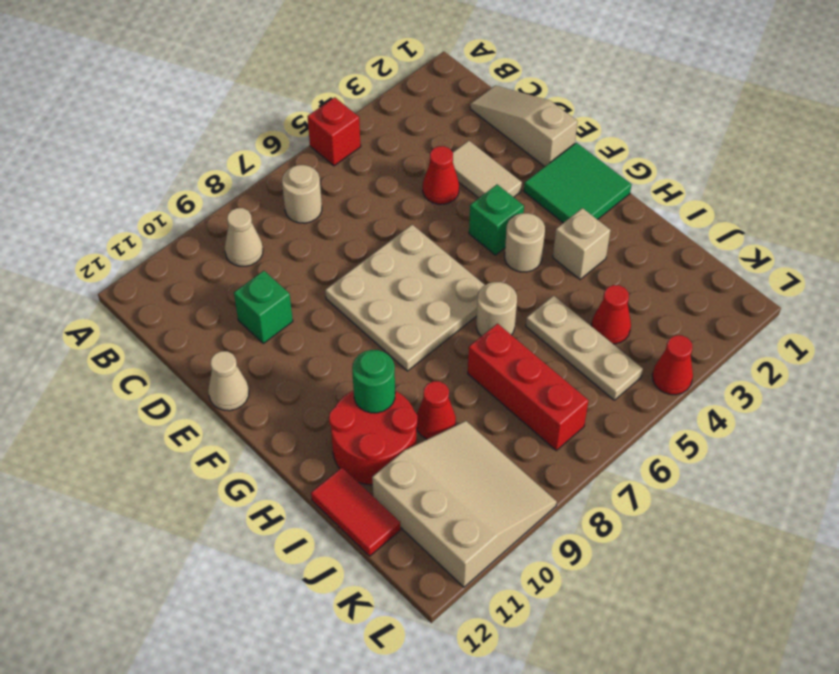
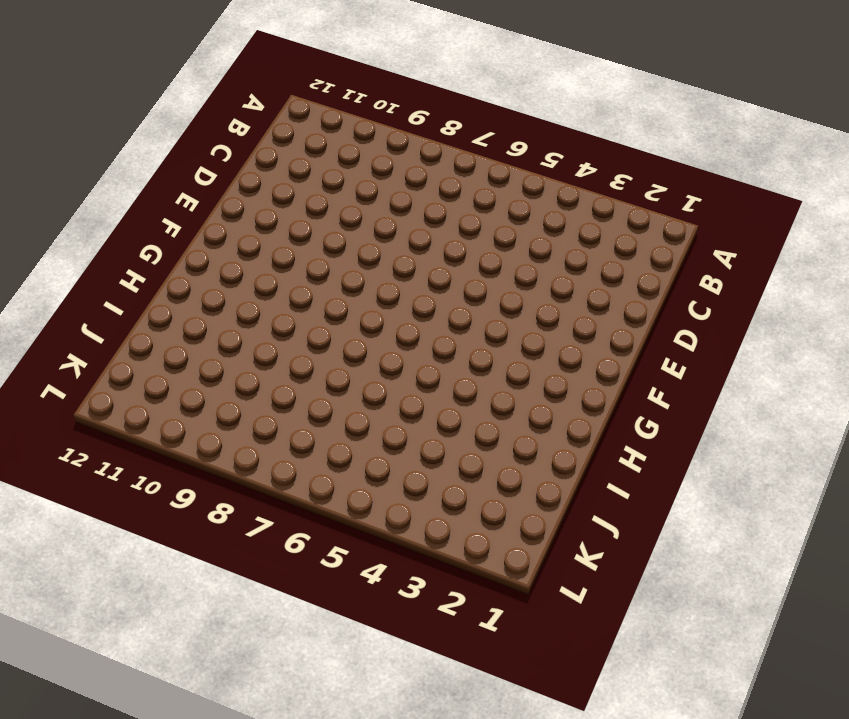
none -> red 1x1 brick [307,97,361,166]
none -> tan 1x1 round brick [282,165,322,223]
none -> tan 1x1 cone [225,208,263,266]

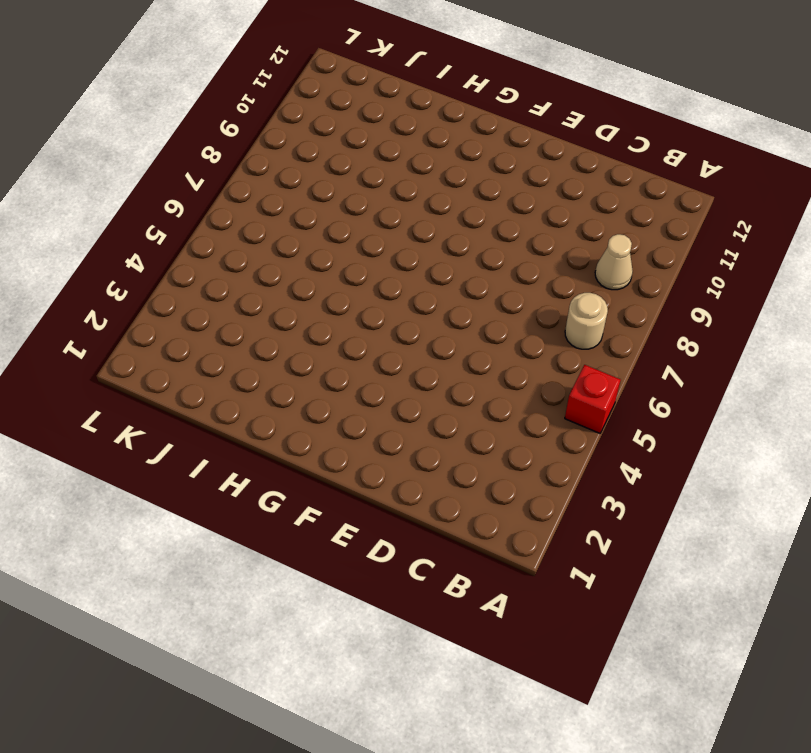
none -> tan 1x3 slope [470,85,578,167]
none -> tan 1x2 tile [453,141,522,198]
none -> red 1x1 cone [423,146,459,204]

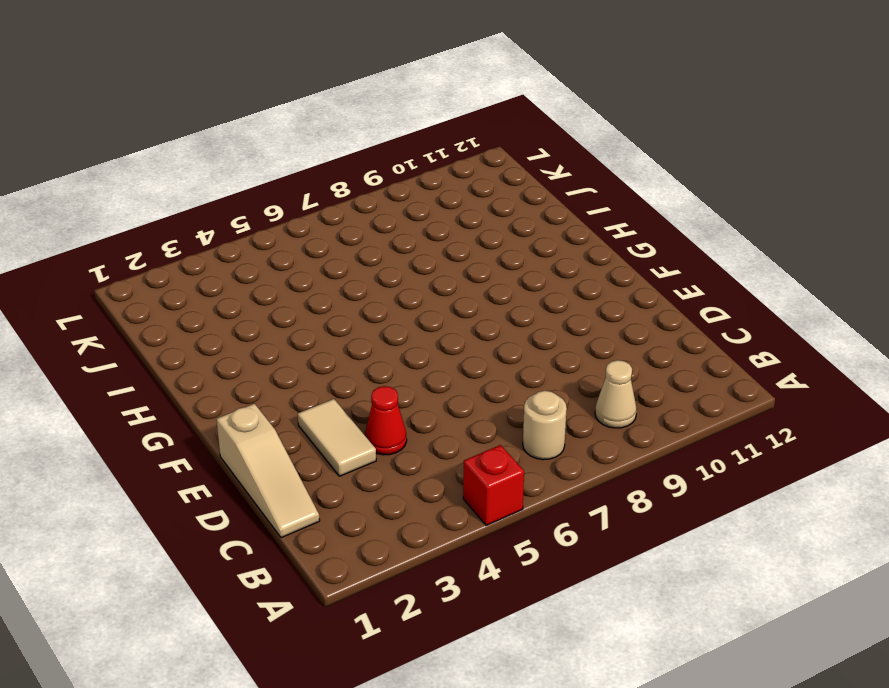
none -> green 1x1 brick [234,271,293,343]
none -> tan 3x3 plate [325,225,484,371]
none -> tan 1x1 cone [208,351,249,411]

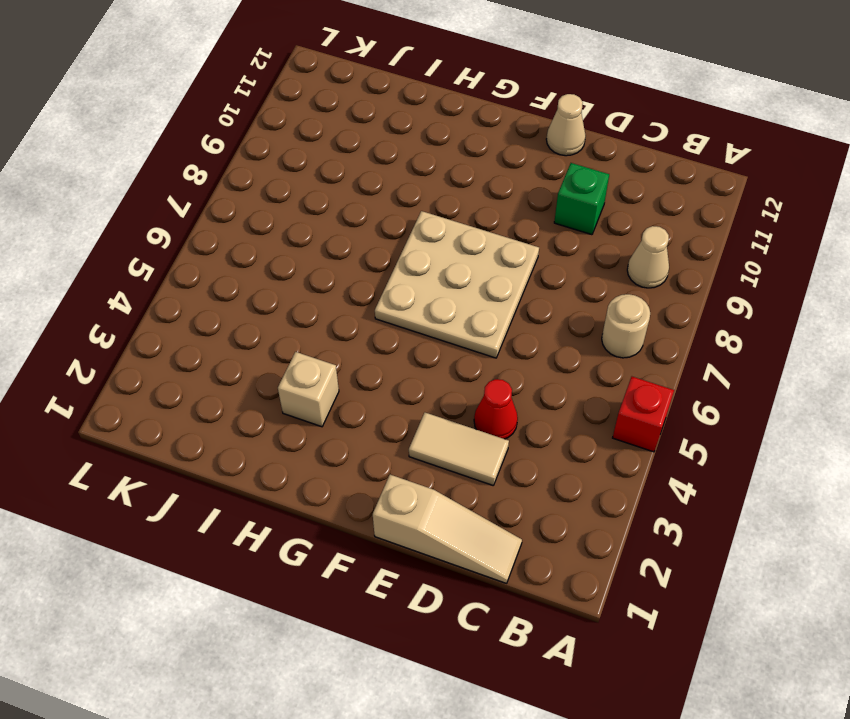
none -> green 2x2 tile [524,143,632,223]
none -> green 1x1 brick [469,185,524,255]
none -> tan 1x1 round brick [505,213,545,272]

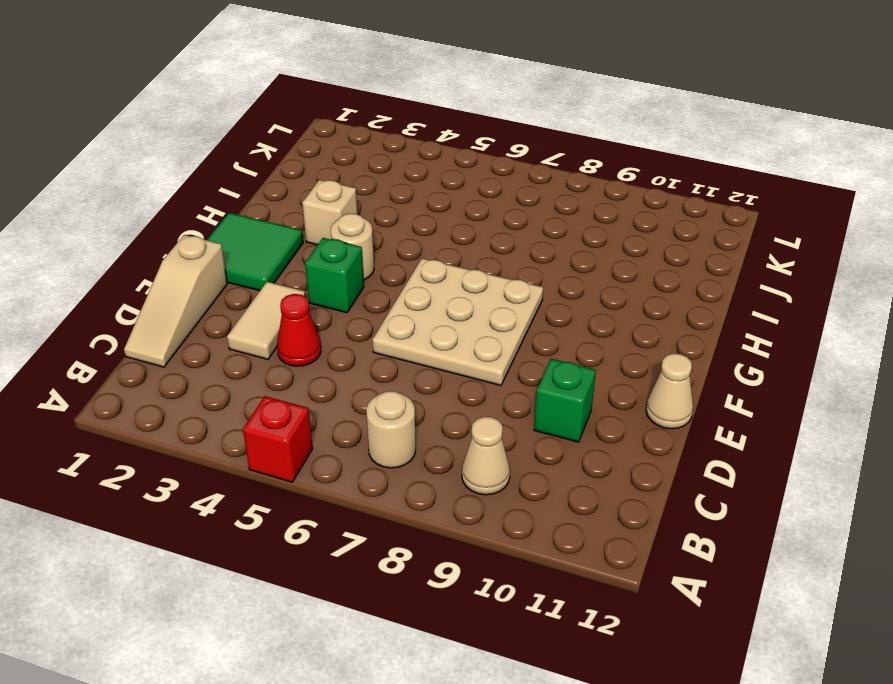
none -> tan 1x1 round brick [476,282,517,336]
none -> red 2x2 round brick [329,390,417,485]
none -> tan 1x3 plate [526,296,643,400]

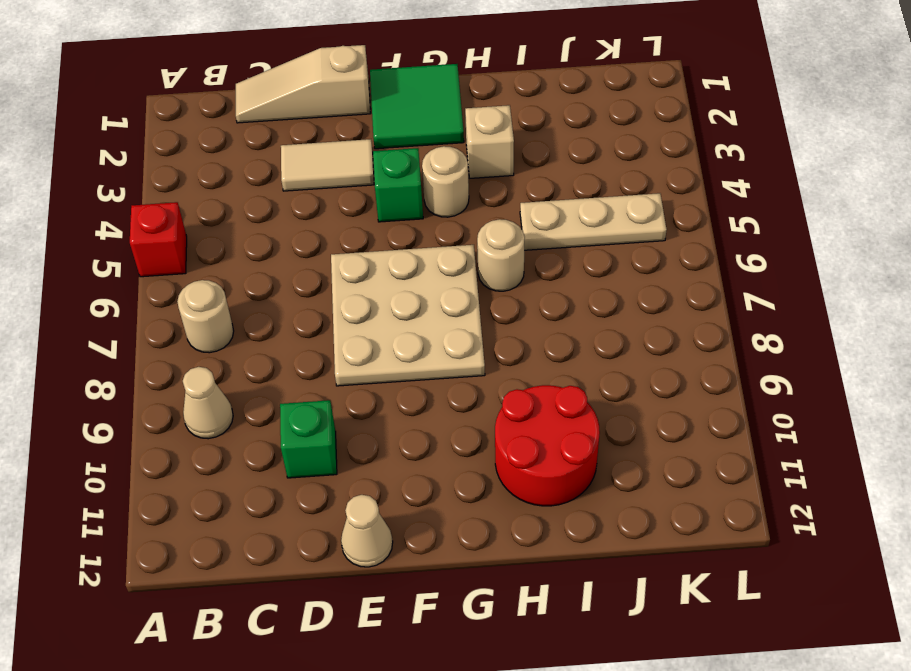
none -> red 1x1 cone [423,146,459,204]
none -> red 1x3 brick [468,324,589,450]
none -> red 1x1 cone [416,381,456,439]

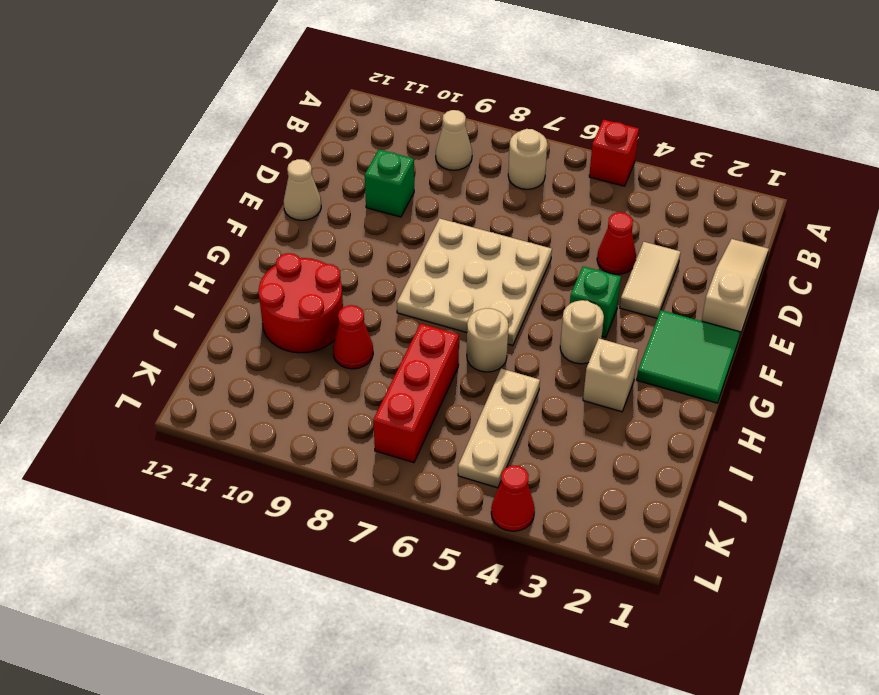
none -> red 1x2 tile [311,468,401,556]
none -> red 1x1 cone [591,285,631,344]
none -> tan 3x3 slope [372,421,557,587]

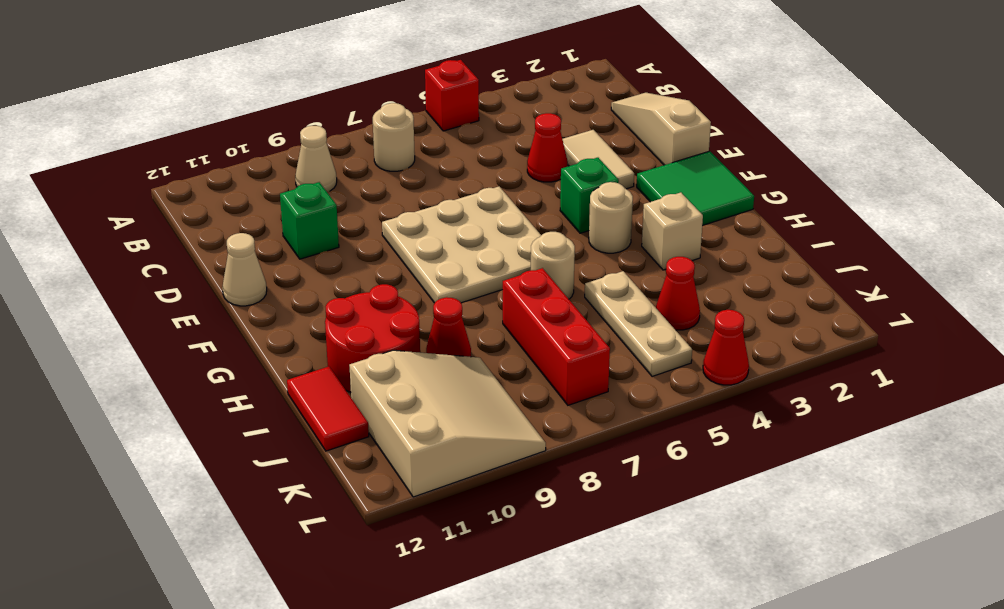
none -> green 1x1 round brick [352,350,395,413]

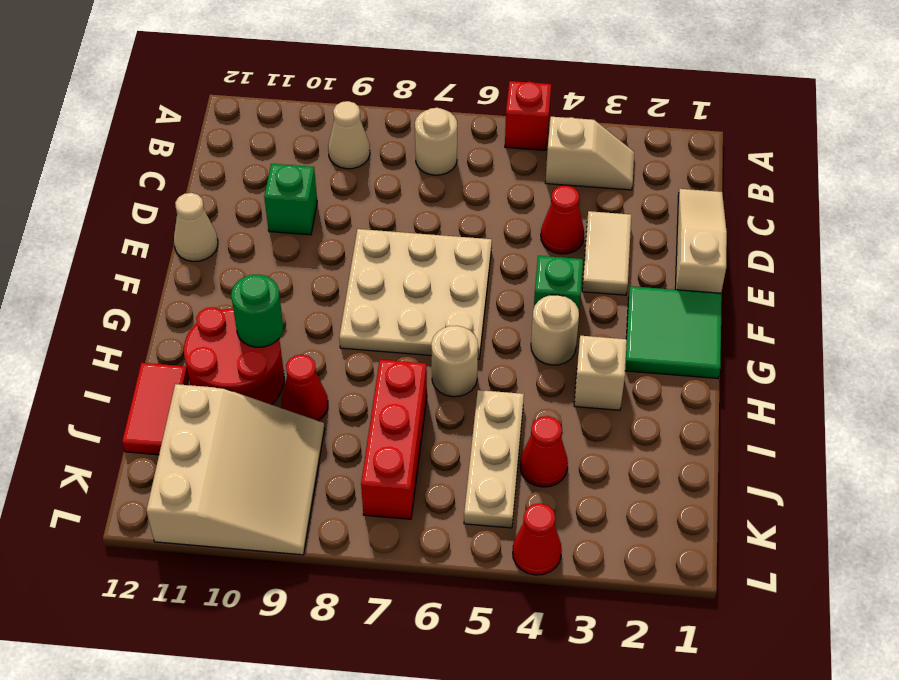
tan 1x2 slope [545,117,634,190] -> none

